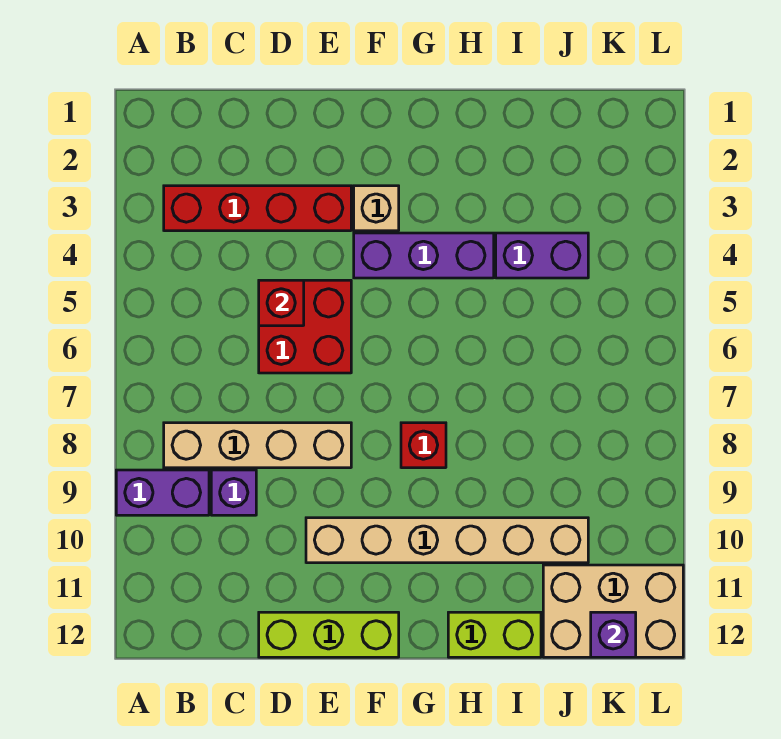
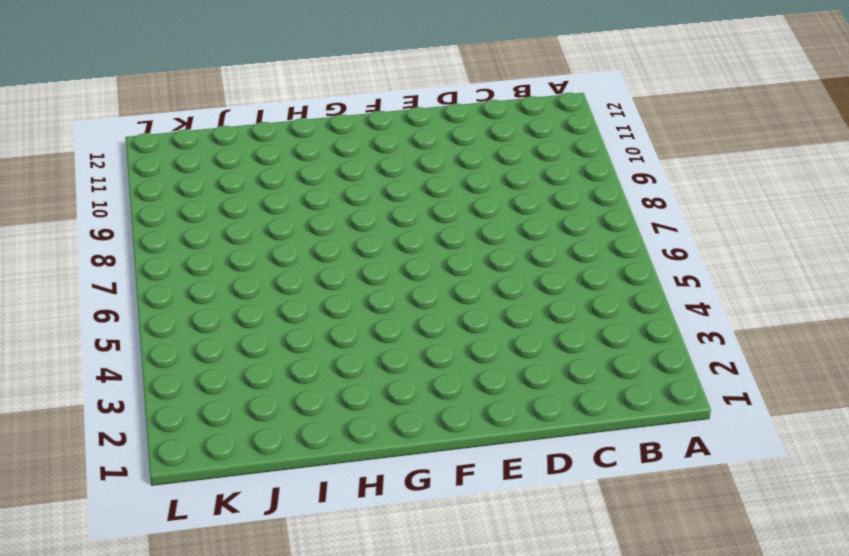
none -> purple 1x2 brick [116,470,209,515]
none -> red 1x4 brick [164,186,351,231]
none -> tan 1x4 brick [164,423,351,468]

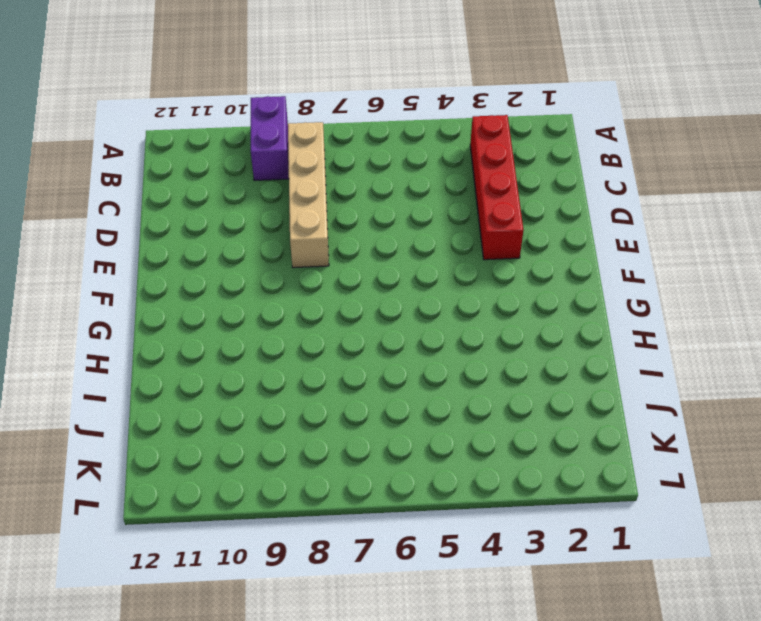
none -> purple 1x1 brick [211,470,256,515]
none -> red 2x2 brick [259,280,351,373]
none -> lime 1x3 brick [259,612,399,657]

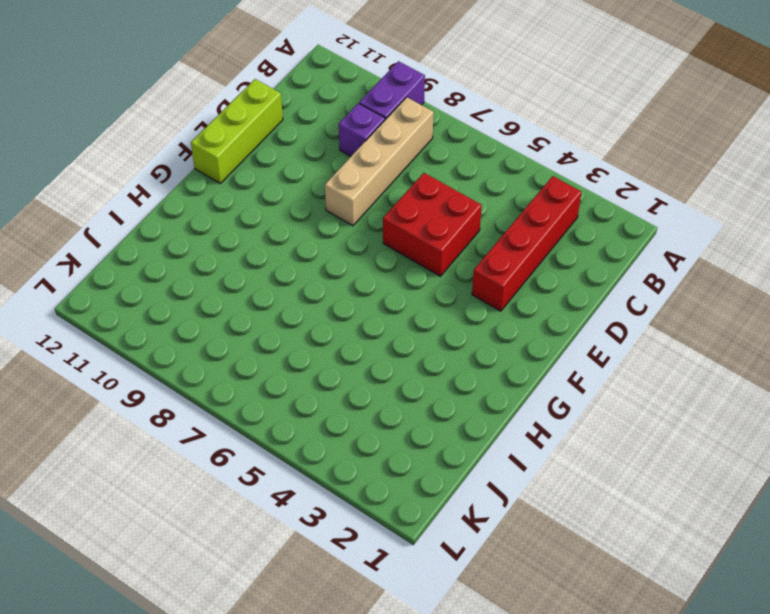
none -> tan 1x6 brick [306,518,588,563]
none -> tan 1x1 brick [354,186,399,231]
none -> purple 1x3 brick [354,233,494,278]

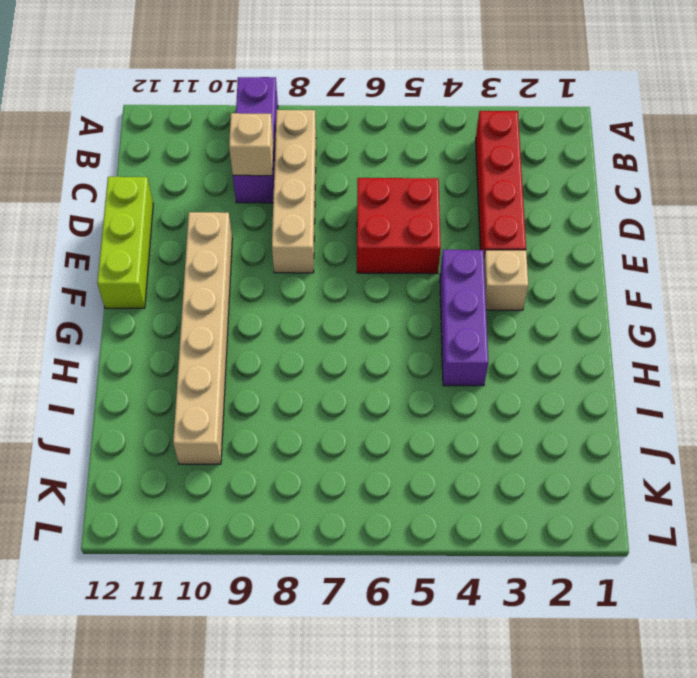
tan 1x1 brick [229,113,273,176] -> none
none -> red 1x1 brick [401,423,446,468]
none -> lime 1x2 brick [448,612,541,657]
none -> purple 1x2 brick [496,233,588,278]

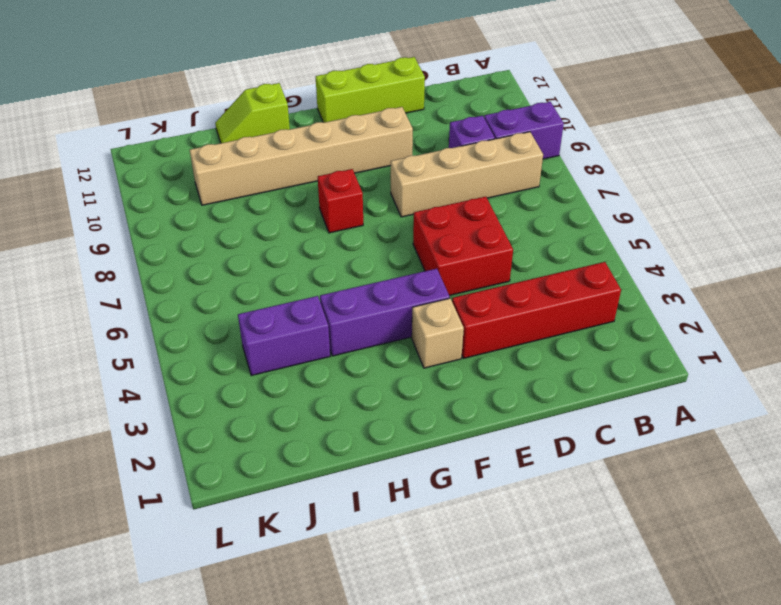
lime 1x2 slope [215,83,290,143] -> lime 1x2 brick [448,612,541,657]
none -> tan 2x3 brick [543,565,683,657]
none -> red 1x1 brick [259,280,304,326]
none -> purple 1x1 brick [591,612,636,657]

